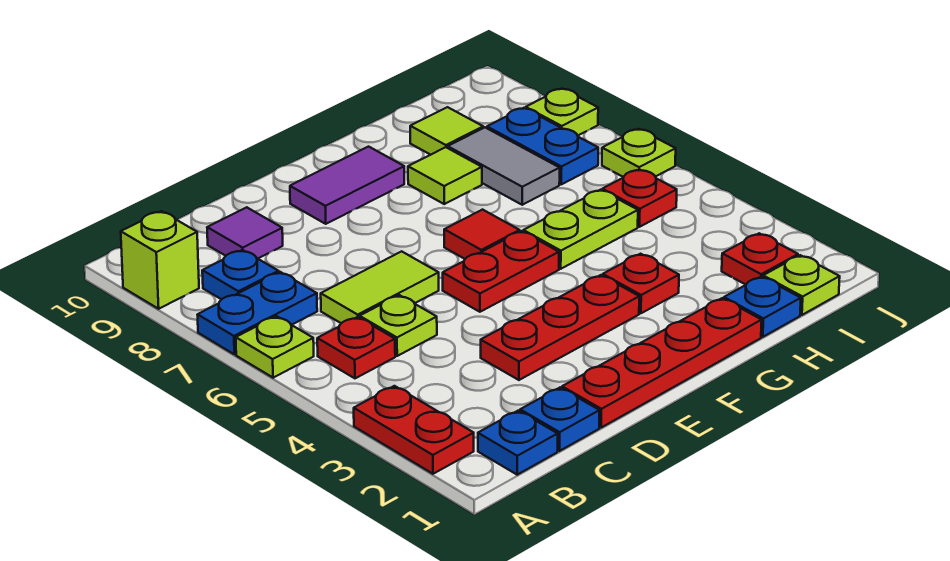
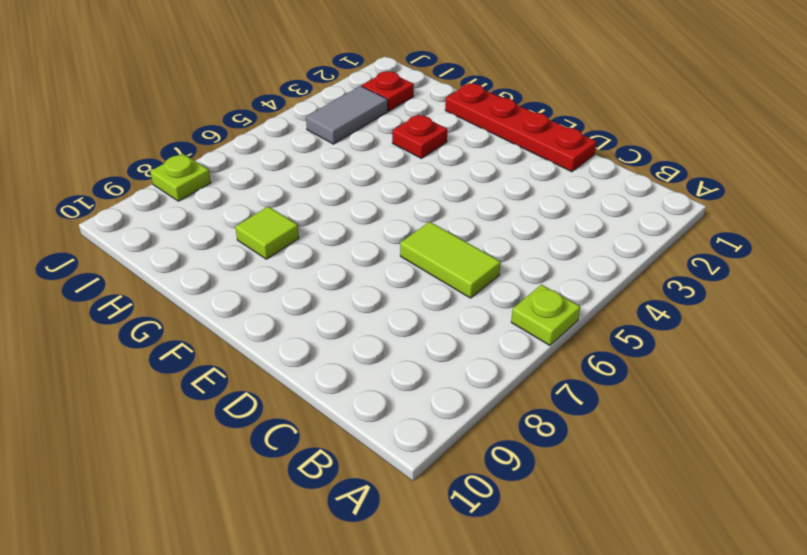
grey 1x2 tile [306,86,388,144] -> grey 1x2 tile moved to [448,128,560,205]
none -> red 1x2 plate [354,386,474,474]
none -> blue 1x2 plate [197,272,317,354]
none -> lime 1x1 brick [121,211,199,309]

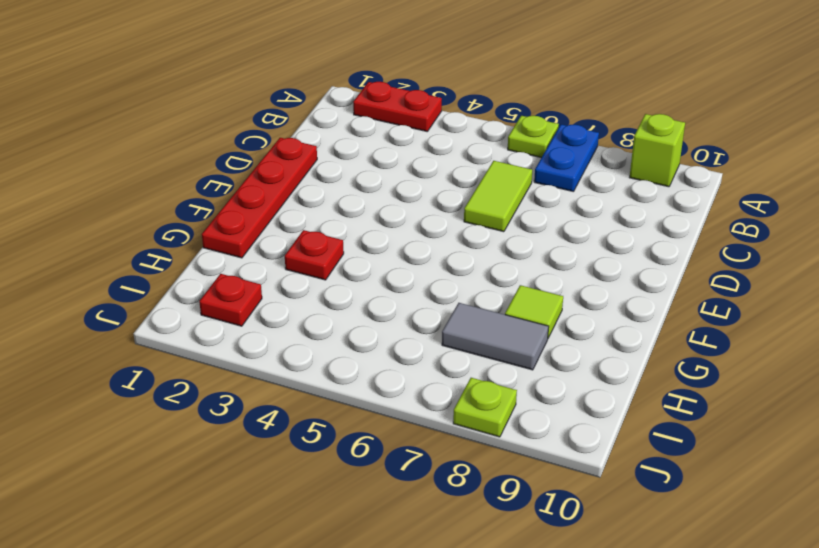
none -> blue 1x1 plate [478,411,558,475]
none -> red 1x1 plate [317,317,395,378]
none -> blue 1x1 plate [202,250,279,299]

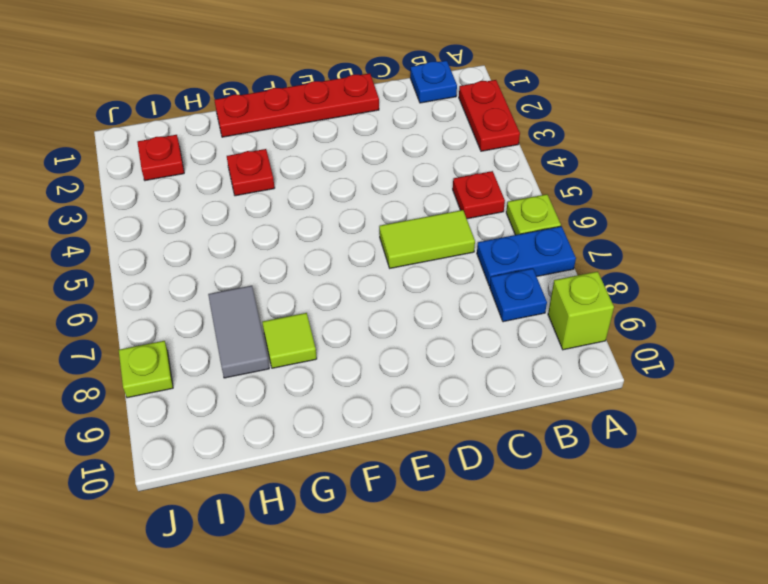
none -> blue 1x1 plate [520,388,600,451]
none -> lime 1x1 plate [360,295,437,356]
none -> purple 1x1 tile [207,207,283,259]

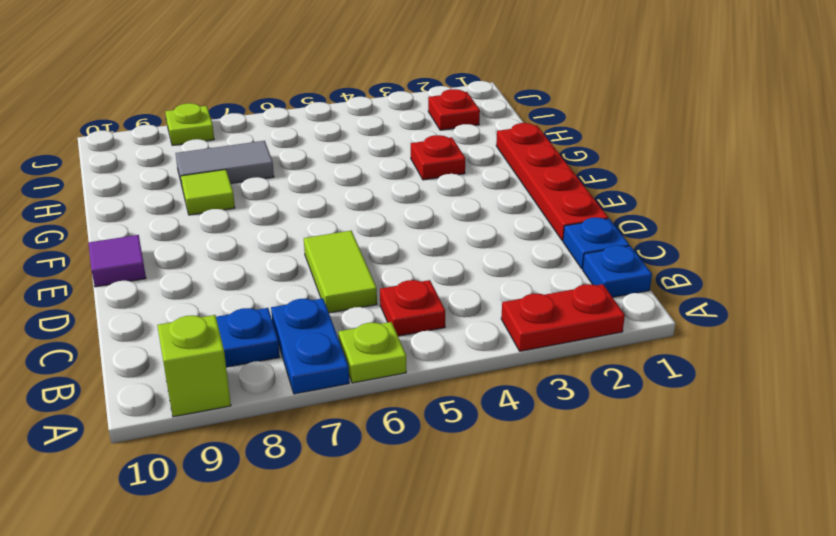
purple 1x1 tile [88,235,146,287] -> purple 1x1 tile moved to [207,207,283,259]
none -> lime 1x1 plate [360,295,437,356]
none -> red 1x3 plate [481,275,639,380]
none -> red 1x2 plate [443,231,559,312]

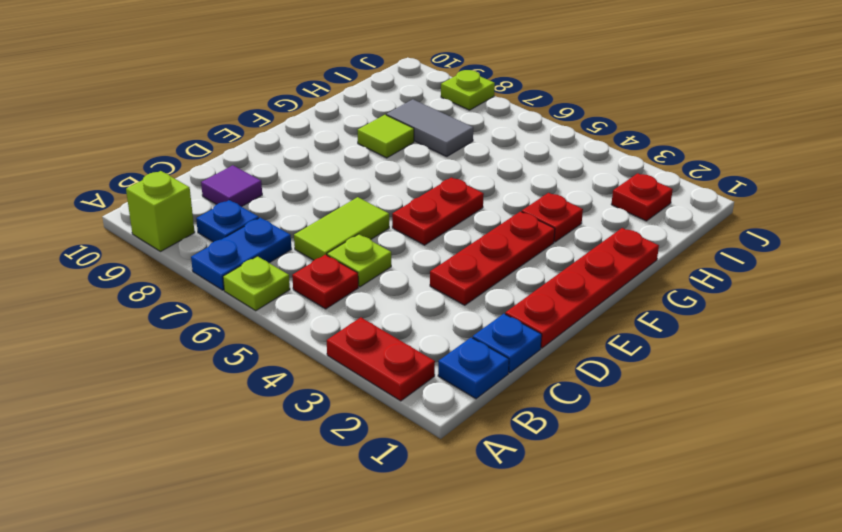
none -> purple 1x2 tile [290,147,404,224]
none -> red 1x1 tile [444,210,520,259]
none -> lime 1x2 plate [523,190,638,269]

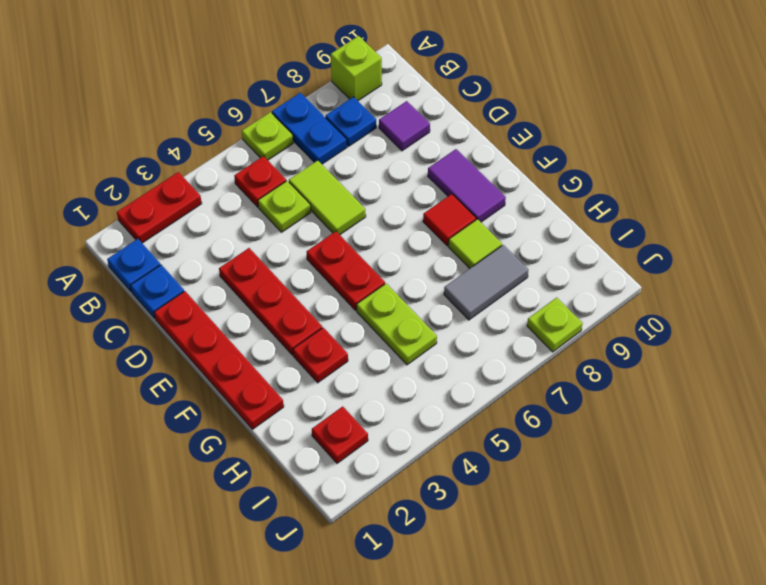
red 1x1 tile [423,194,476,246] -> red 1x1 tile moved to [444,210,520,259]
none -> blue 1x1 plate [724,277,801,337]
none -> lime 1x1 tile [410,107,483,155]
none -> lime 1x1 plate [763,255,840,315]

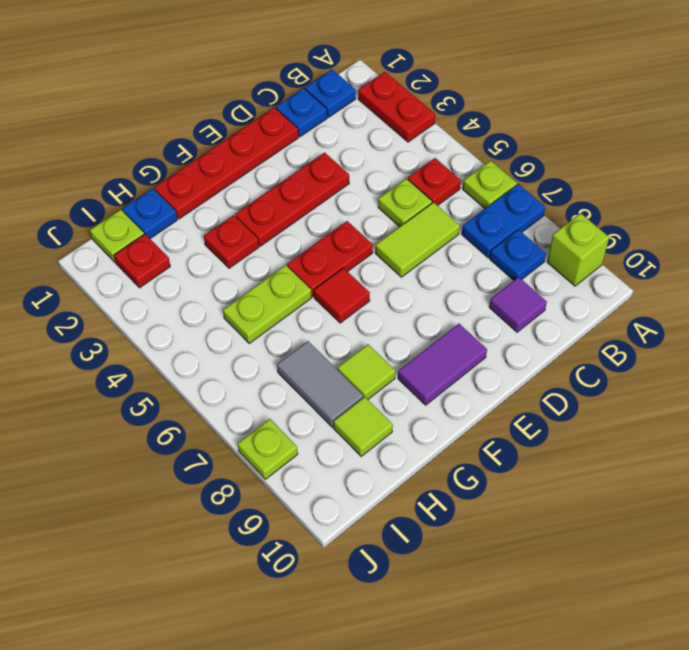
none -> red 1x1 plate [602,169,677,227]
none -> blue 1x2 plate [487,108,598,184]
none -> lime 1x1 plate [602,129,676,177]

